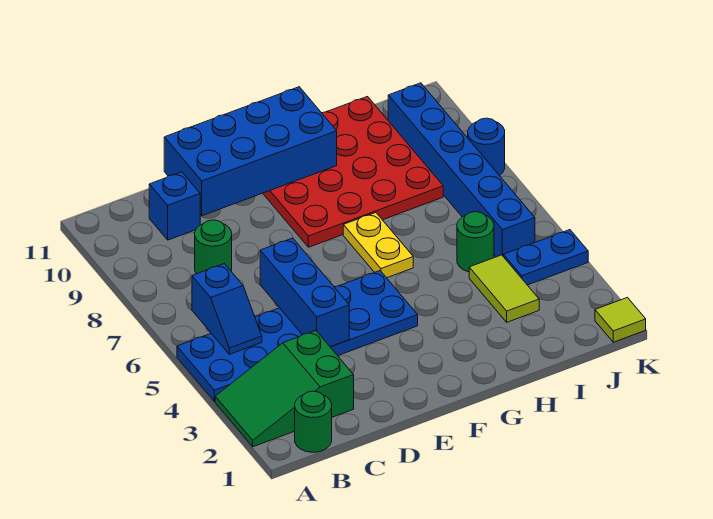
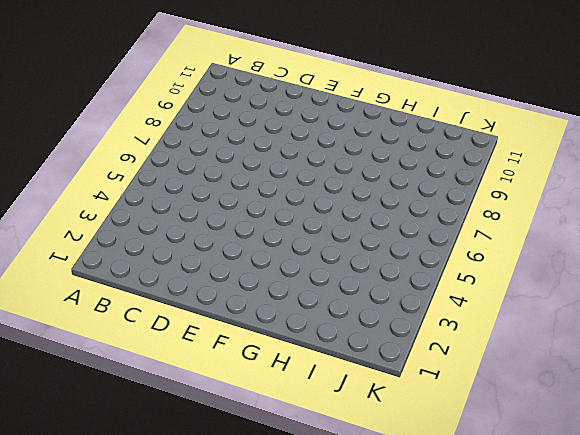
none -> green 2x3 slope [215,331,354,447]
none -> blue 2x6 plate [177,271,418,401]
none -> green 1x1 round brick [295,391,332,452]

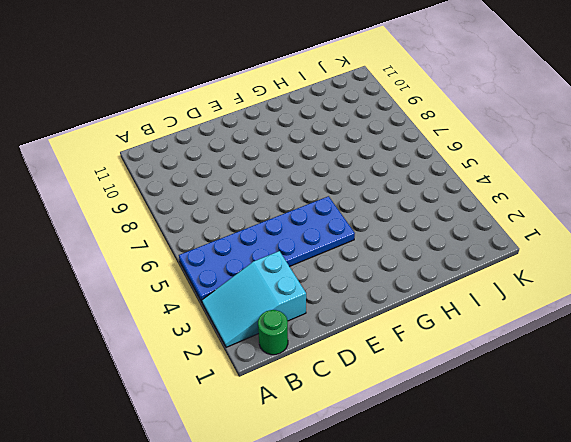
cyan 2x3 slope [202,251,306,347] -> green 2x3 slope [215,331,354,447]
none -> green 1x1 round brick [195,220,232,274]
none -> blue 1x1 brick [149,172,200,240]
none -> red 4x4 plate [263,97,443,247]

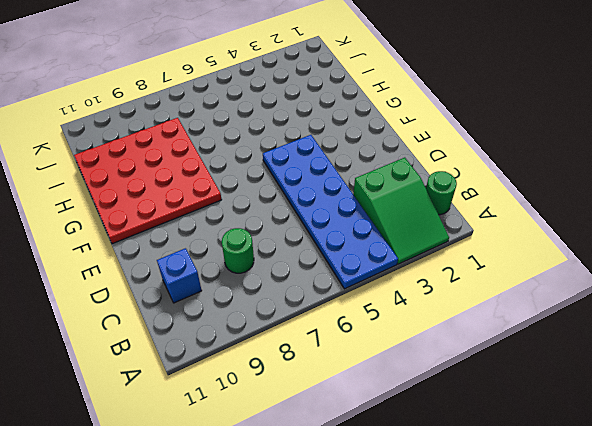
none -> yellow 1x2 plate [343,213,413,278]
none -> lime 1x2 tile [469,255,539,322]
none -> green 1x1 round brick [457,212,494,272]

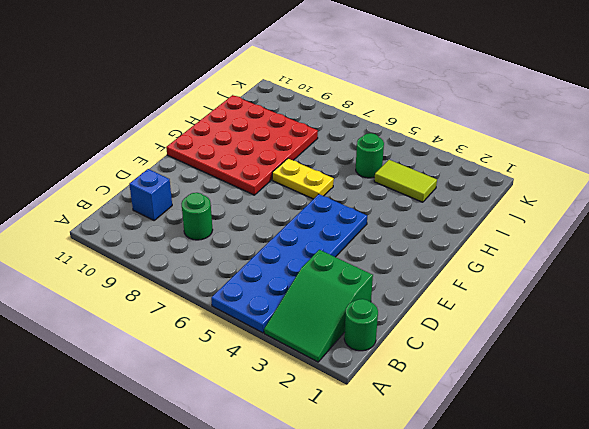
none -> blue 1x2 plate [503,230,588,285]
none -> blue 1x6 brick [388,83,535,257]
none -> lime 1x1 tile [595,298,646,342]

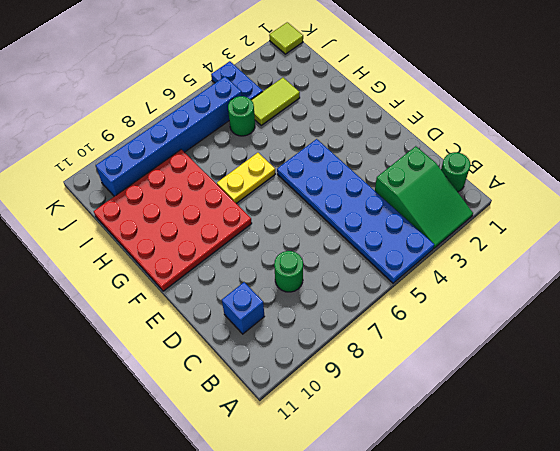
none -> blue 1x1 round brick [468,118,505,176]
none -> blue 1x2 slope [192,264,262,354]
none -> blue 1x3 brick [260,238,349,347]

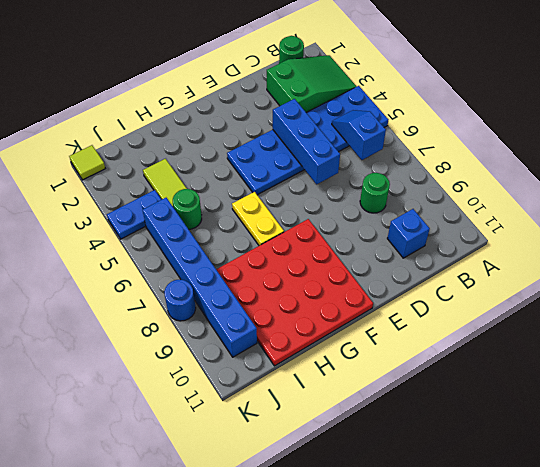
none -> blue 2x4 brick [164,87,337,216]

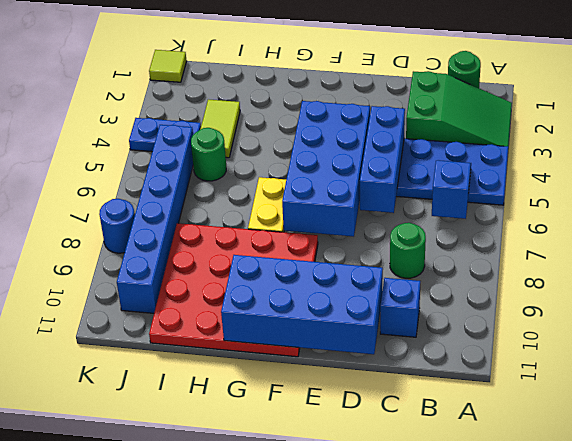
blue 2x4 brick [282,101,370,237] -> none

